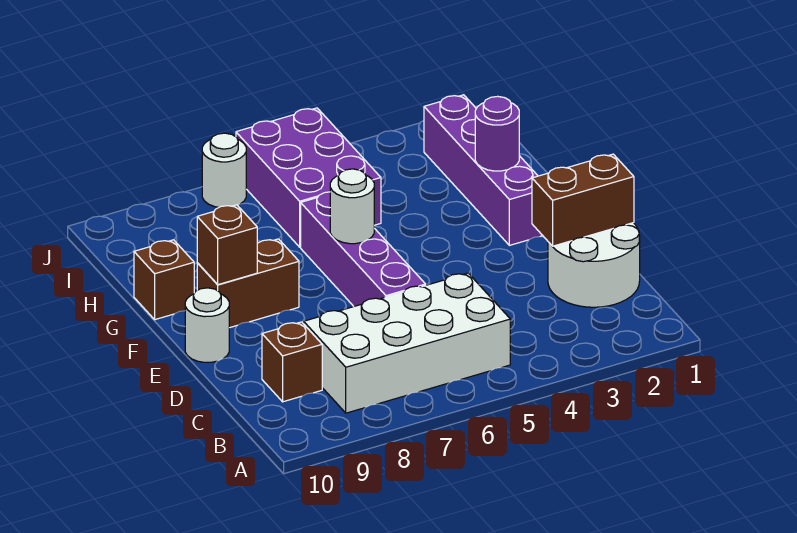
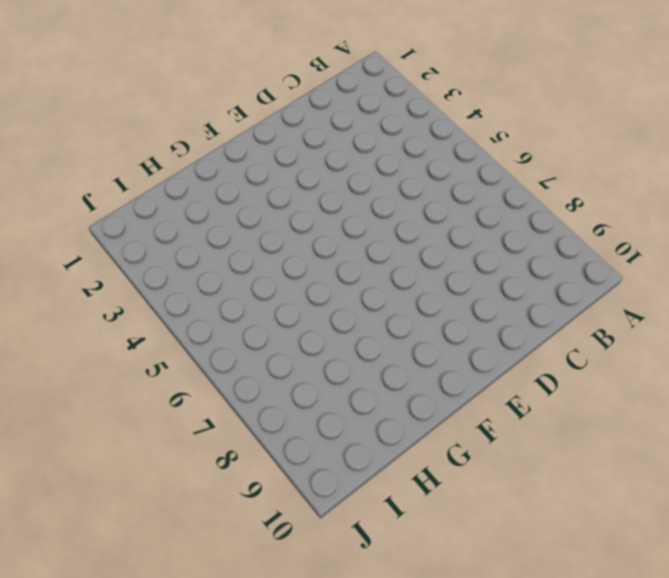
none -> white 2x4 brick [304,273,510,413]
none -> white 2x2 round brick [548,223,640,307]
none -> brown 1x1 brick [262,322,322,402]

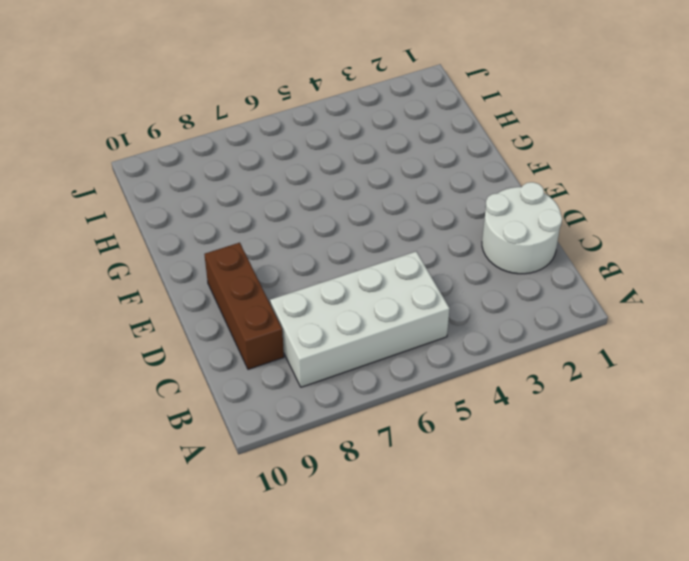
brown 1x3 brick [204,243,284,369] -> brown 1x1 brick [262,322,322,402]
none -> purple 1x4 brick [301,192,426,306]
none -> white 1x1 round brick [185,288,229,362]
none -> purple 1x4 brick [424,95,543,245]

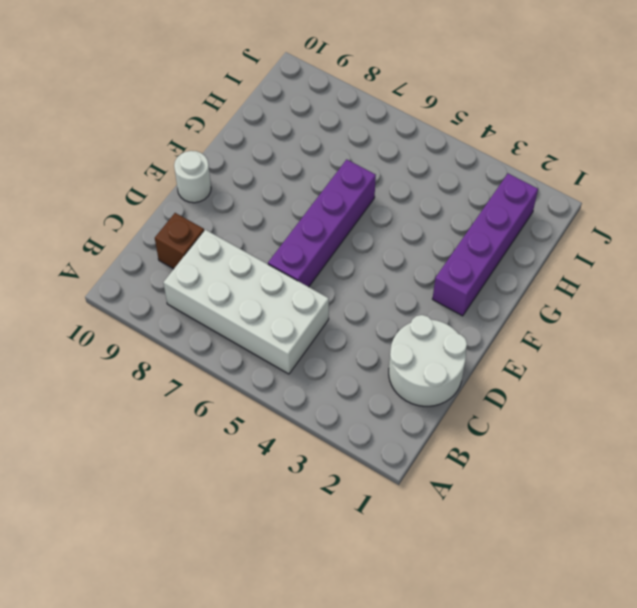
none -> brown 1x2 brick [197,239,299,328]
none -> brown 1x1 brick [134,240,194,320]
none -> purple 2x3 brick [236,108,381,247]

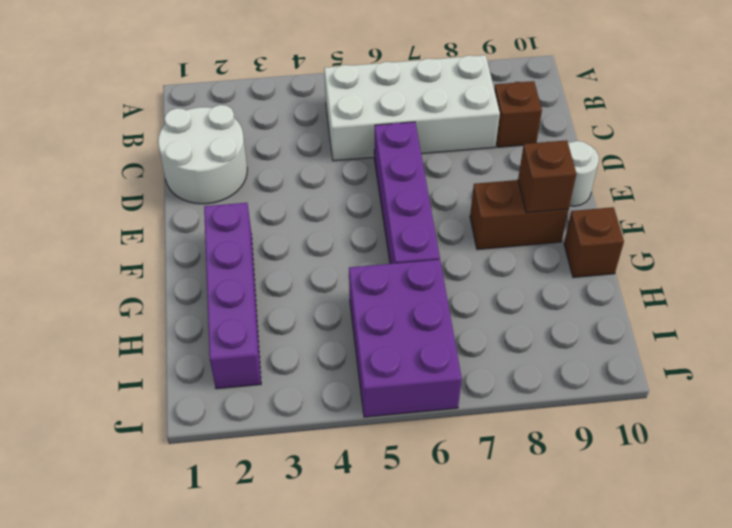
none -> white 1x1 round brick [202,133,246,207]
none -> brown 1x2 brick [532,154,634,246]
none -> white 1x1 round brick [330,169,374,244]

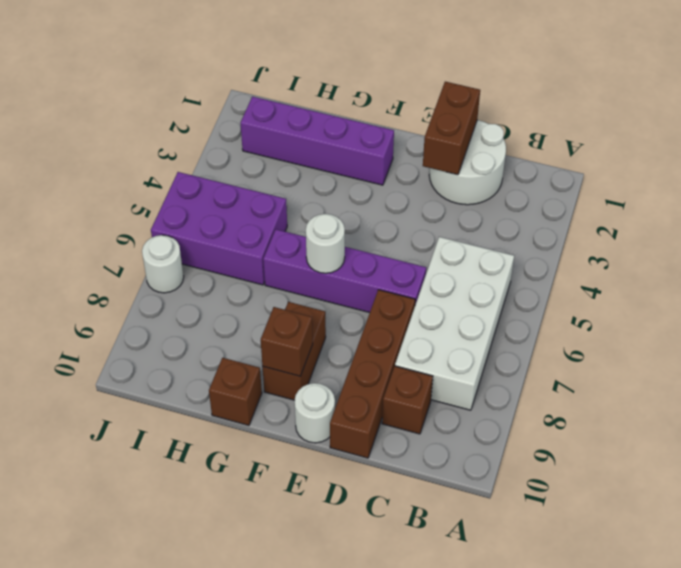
brown 1x4 brick [330,290,415,458] -> none
none -> purple 1x1 round brick [475,96,519,171]

